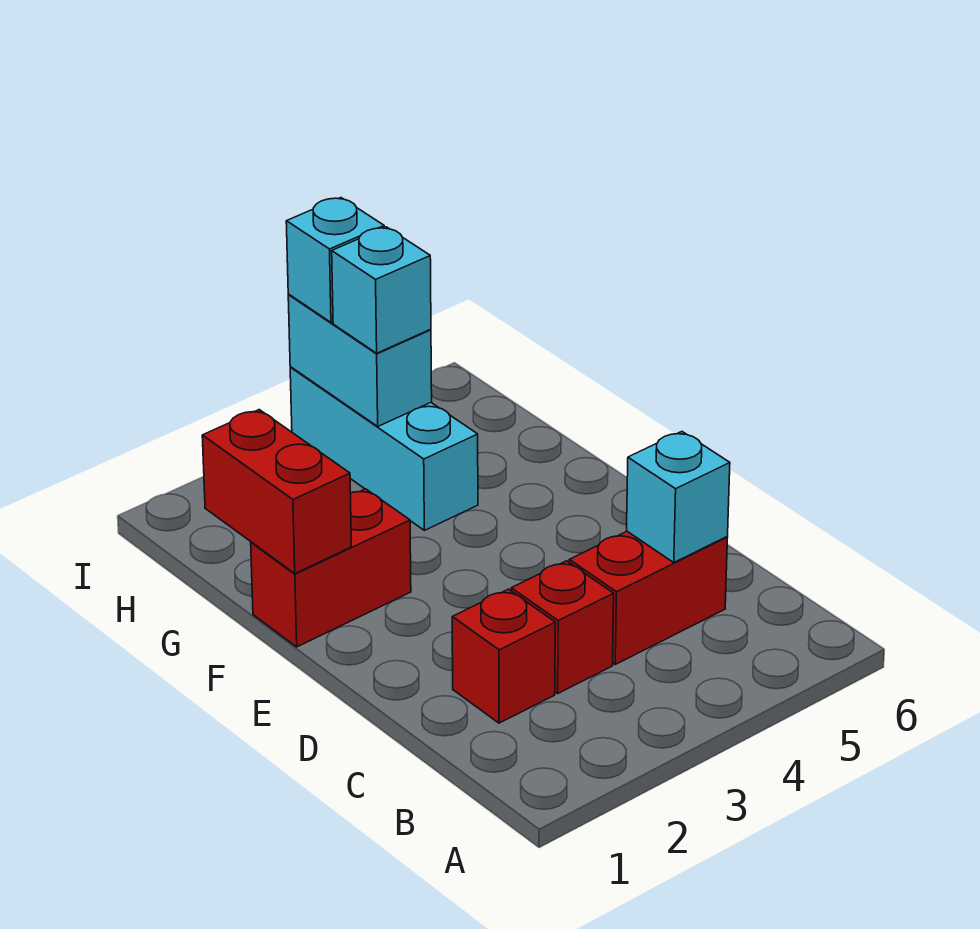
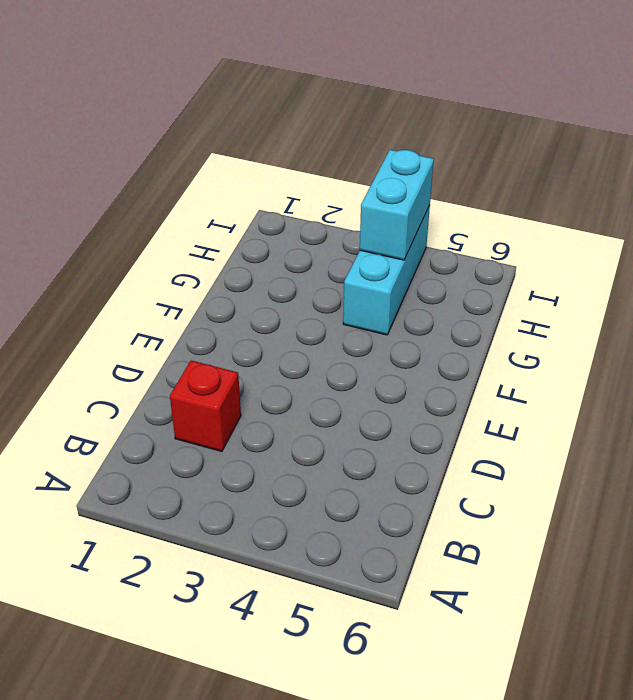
none -> red 1x1 brick [511,561,614,694]
none -> red 1x2 brick [569,531,728,664]

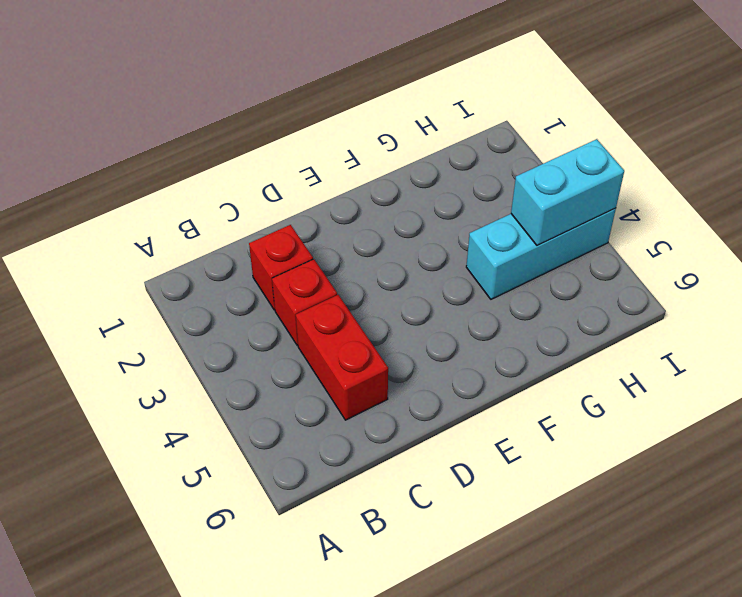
none -> red 1x2 brick [251,489,411,647]
none -> cyan 1x1 brick [627,432,730,562]

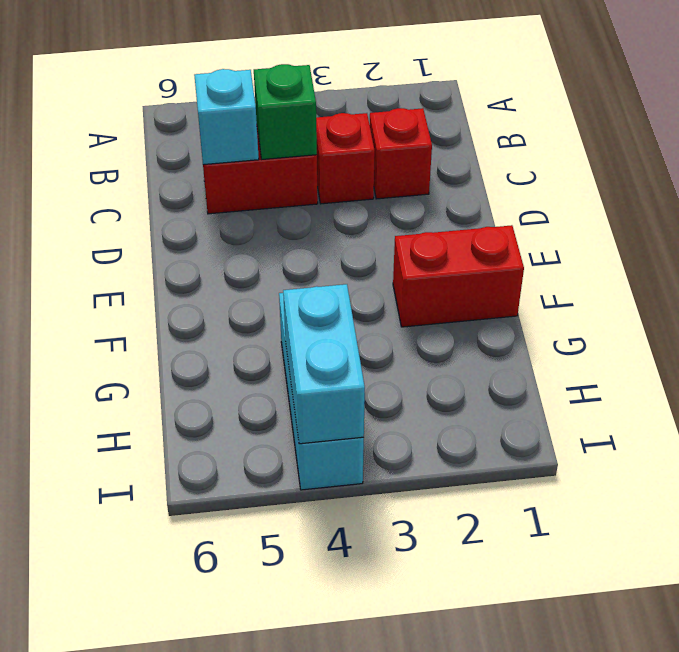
green 1x1 brick [254,64,317,159] -> none
none -> red 1x2 brick [202,410,351,573]
none -> cyan 1x1 brick [332,227,431,353]

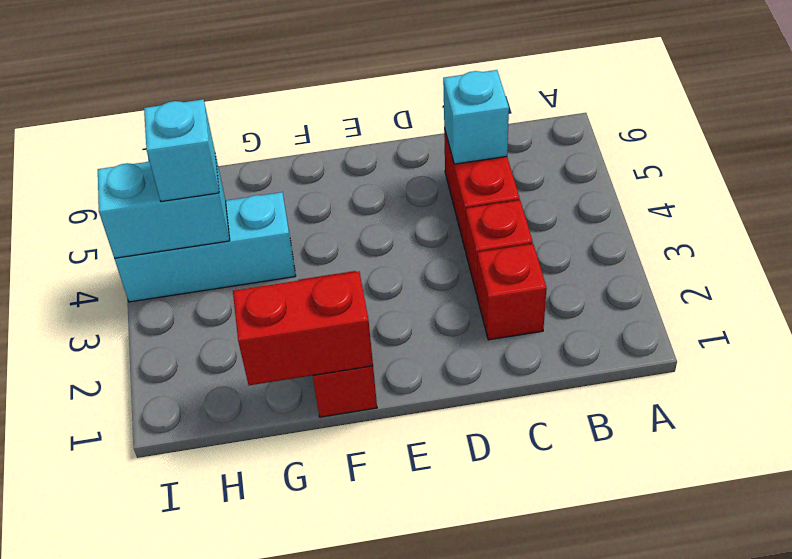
none -> cyan 1x1 brick [286,198,384,322]

